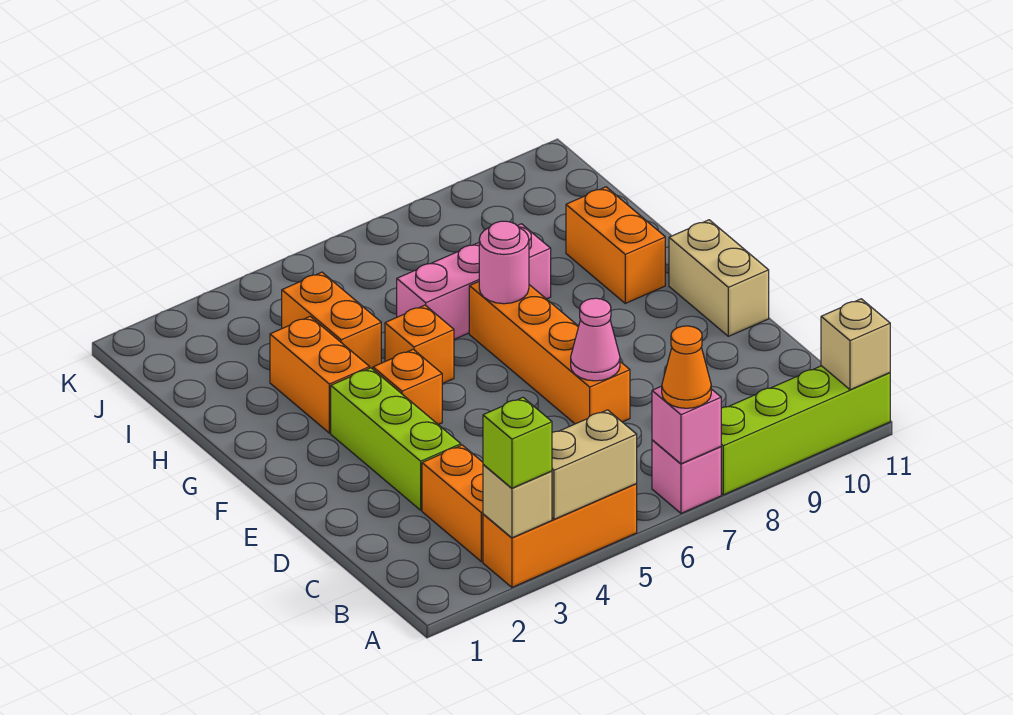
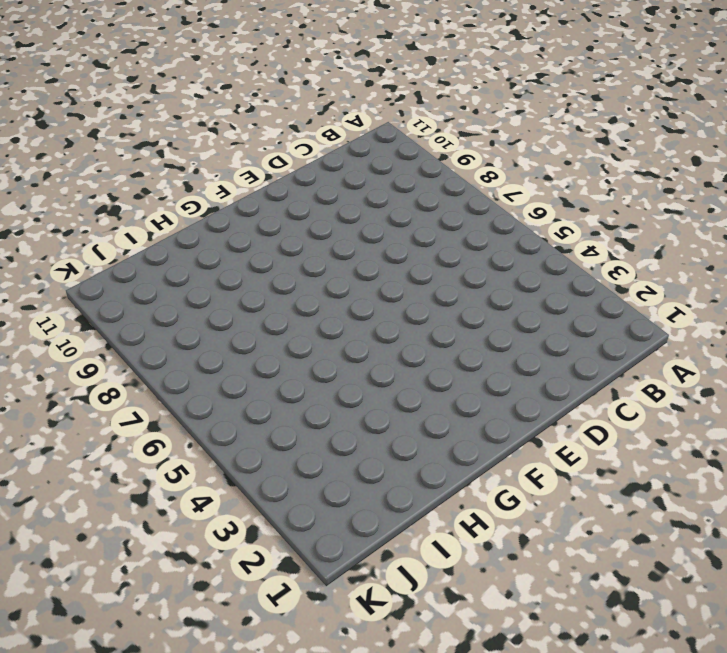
none -> orange 1x3 brick [483,484,637,587]
none -> pink 1x1 brick [652,440,721,513]
none -> lime 1x4 brick [721,366,890,495]

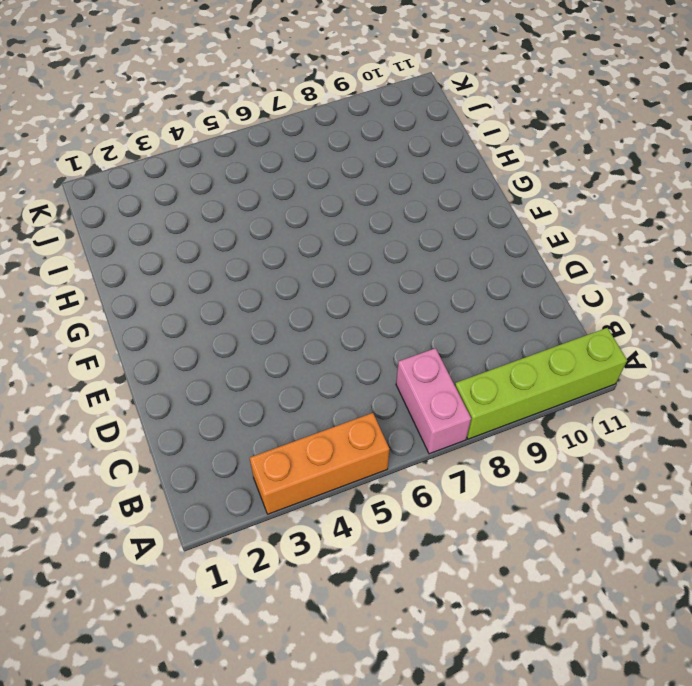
pink 1x2 brick [396,348,471,454] -> pink 1x1 brick [652,440,721,513]
none -> orange 1x2 brick [422,445,483,562]
none -> lime 1x3 brick [331,368,461,510]
none -> orange 1x4 brick [469,282,630,424]

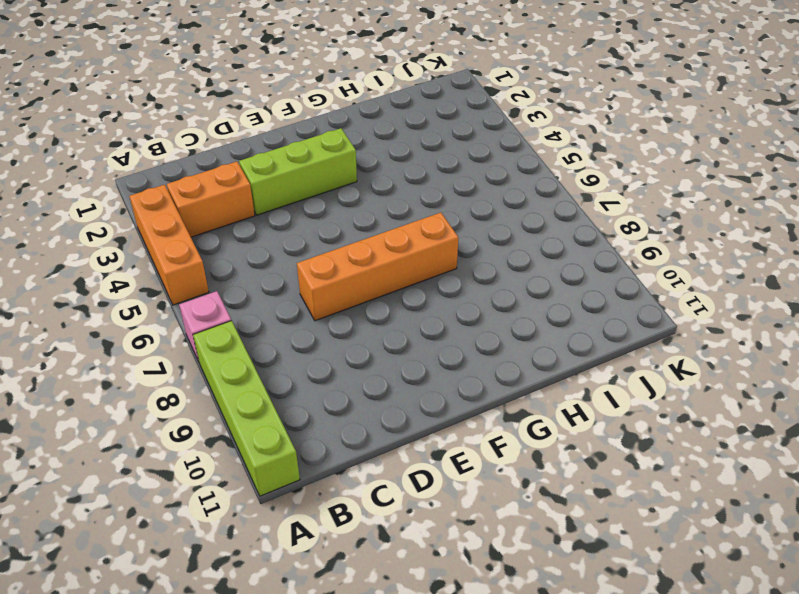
none -> tan 1x2 brick [669,220,769,336]
none -> orange 1x1 brick [373,349,442,424]
none -> orange 1x2 brick [270,317,370,433]

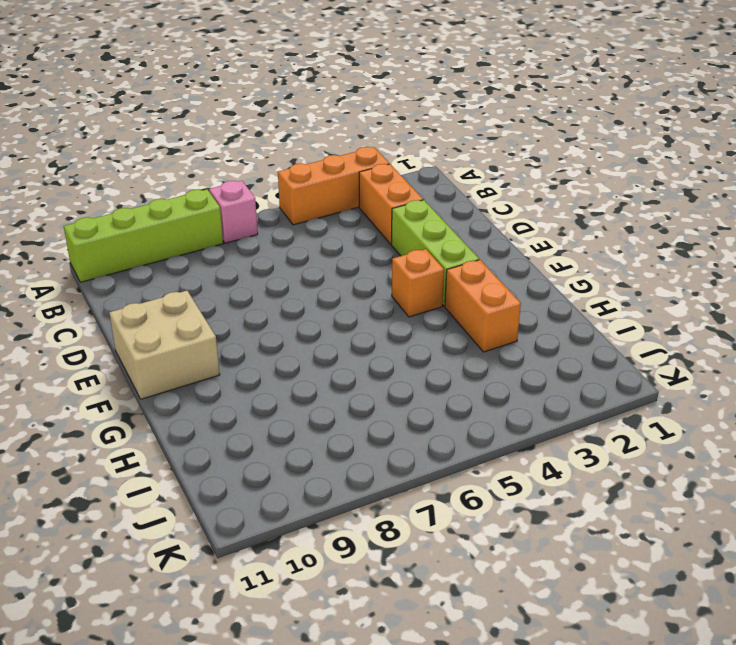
tan 2x2 brick [109,291,220,399] -> tan 1x2 brick [669,220,769,336]
none -> orange 1x4 brick [469,282,630,424]
none -> orange 1x1 brick [385,305,454,384]
none -> orange 1x2 brick [566,187,665,303]

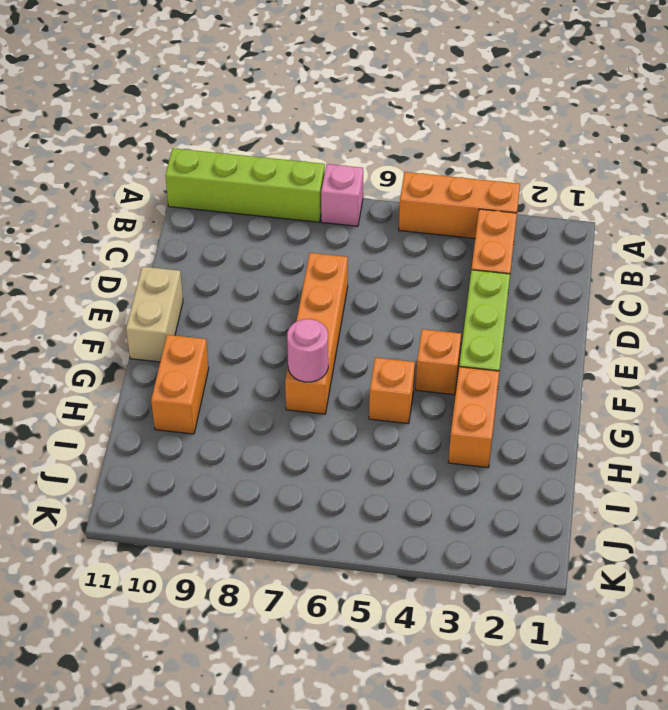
none -> orange 1x2 brick [282,272,381,369]
none -> pink 1x3 brick [397,224,551,339]
none -> tan 1x1 brick [483,464,552,538]

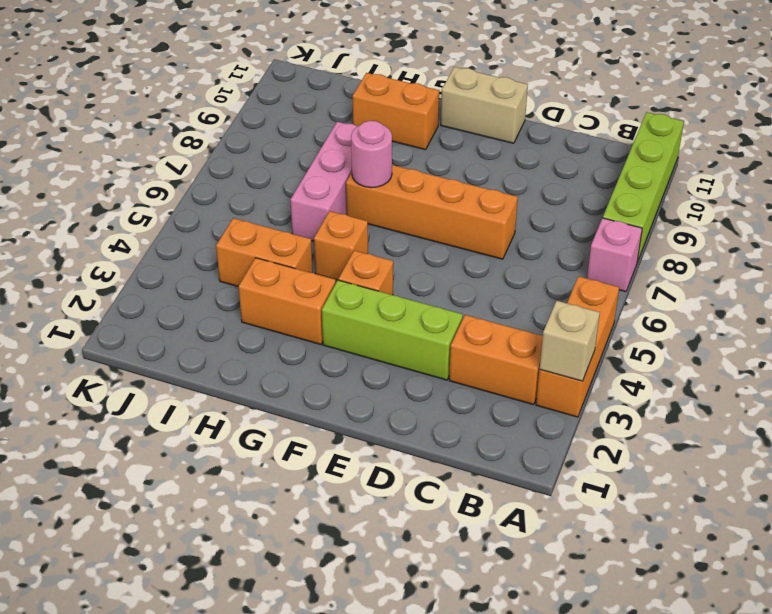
none -> tan 1x2 brick [552,410,637,519]
none -> pink 1x1 brick [652,386,721,464]
none -> tan 1x1 brick [821,299,890,390]

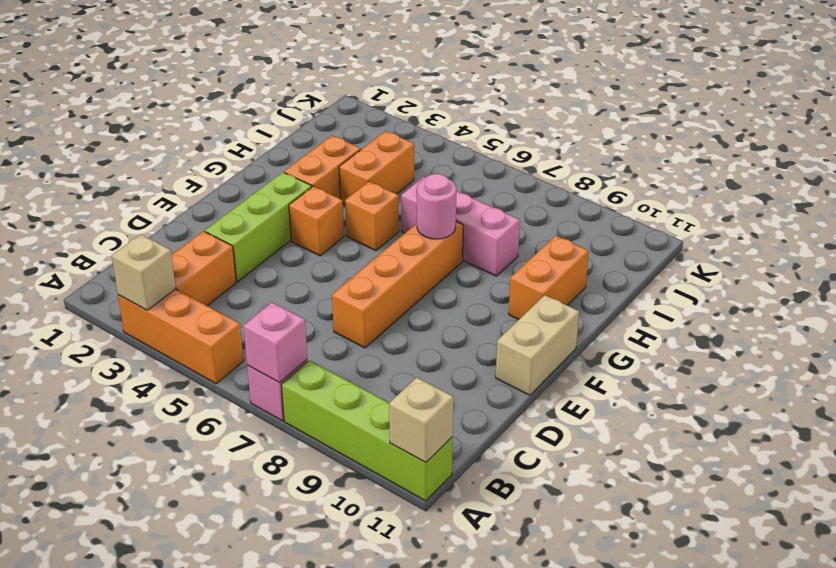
none -> tan 1x2 brick [552,410,637,519]
none -> pink 1x1 cone [571,298,620,381]
none -> lime 1x1 brick [483,397,552,488]

